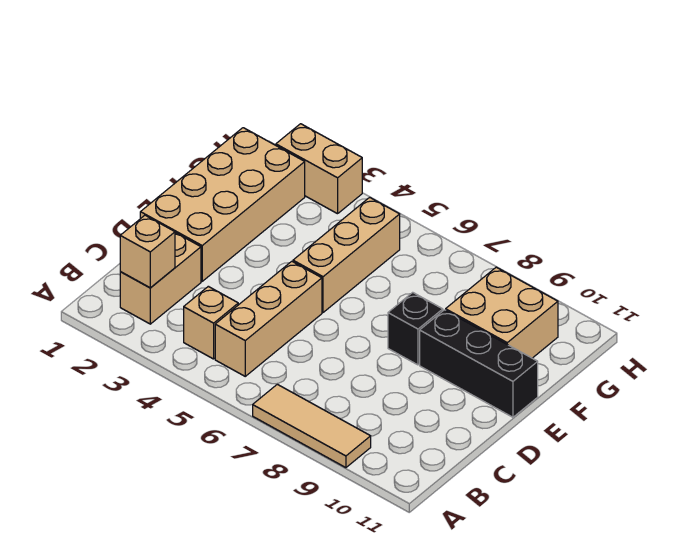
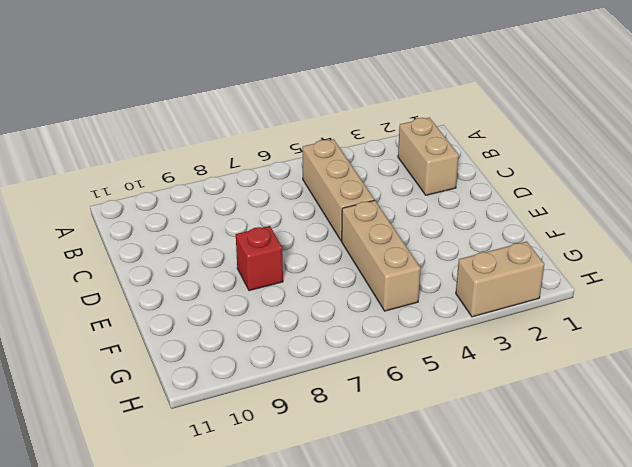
red 1x1 brick [236,226,283,291] -> black 1x1 brick [388,292,443,365]
none -> tan 1x3 tile [253,384,371,468]
none -> tan 1x1 brick [184,286,238,359]

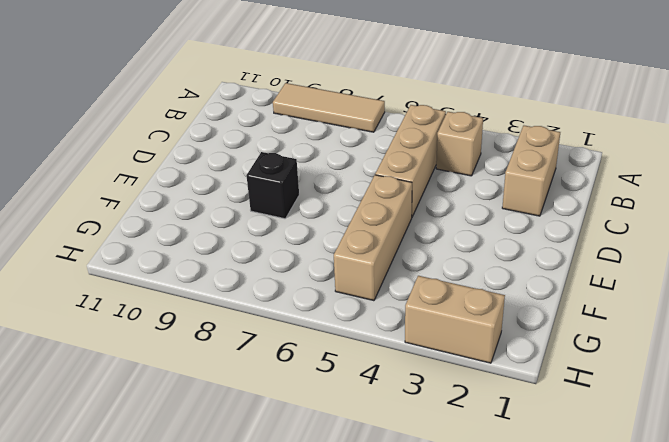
none -> tan 2x4 brick [140,128,305,281]
none -> black 1x3 brick [420,310,538,417]

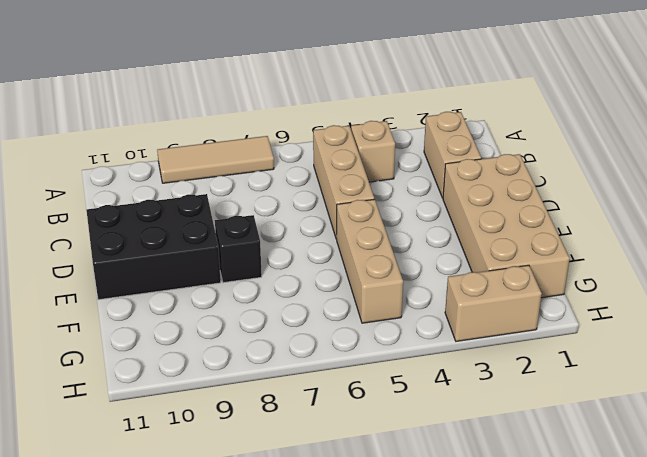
black 2x3 brick [86,194,221,300] -> black 1x3 brick [420,310,538,417]
none -> tan 2x2 brick [446,267,558,358]
none -> tan 1x1 brick [120,215,175,288]

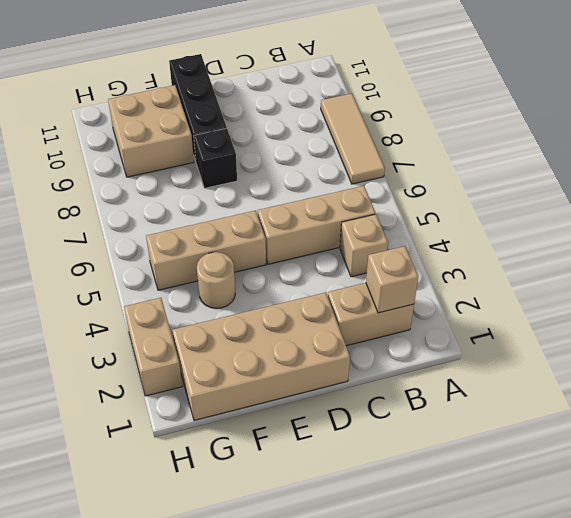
tan 1x1 round brick [197,252,235,308] -> none

